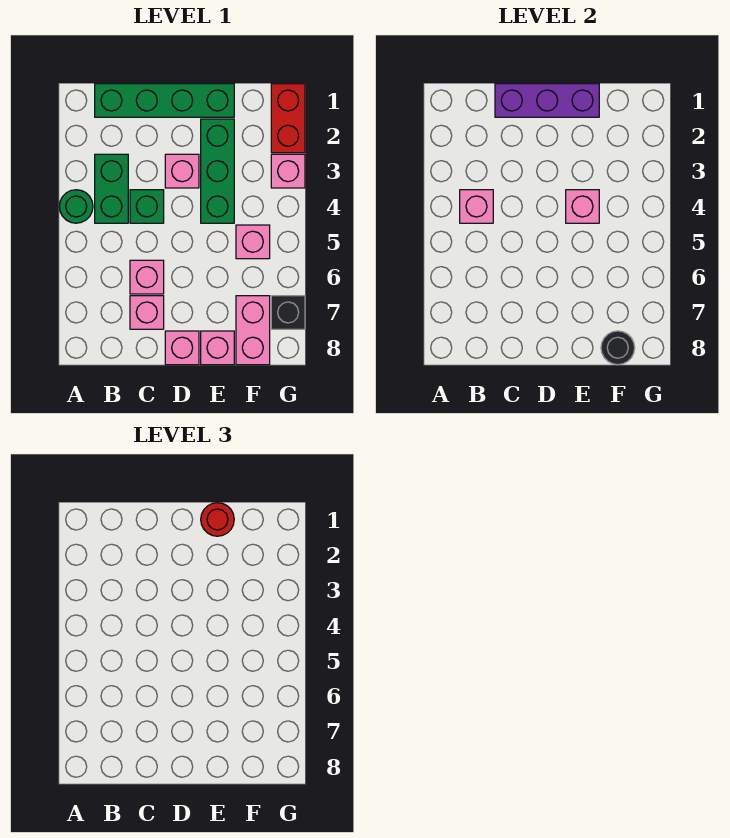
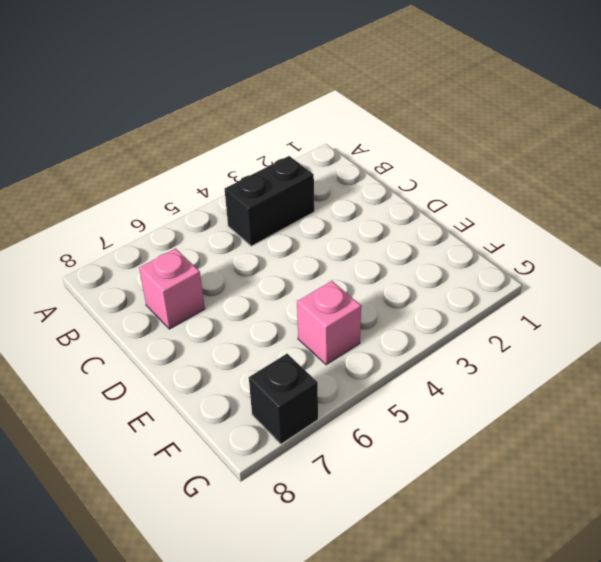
black 1x2 brick [225,156,314,246] -> green 1x2 brick [95,154,128,223]
none -> green 1x1 round brick [59,190,93,223]
none -> green 1x4 brick [95,84,234,117]
none -> green 1x1 brick [130,190,164,223]

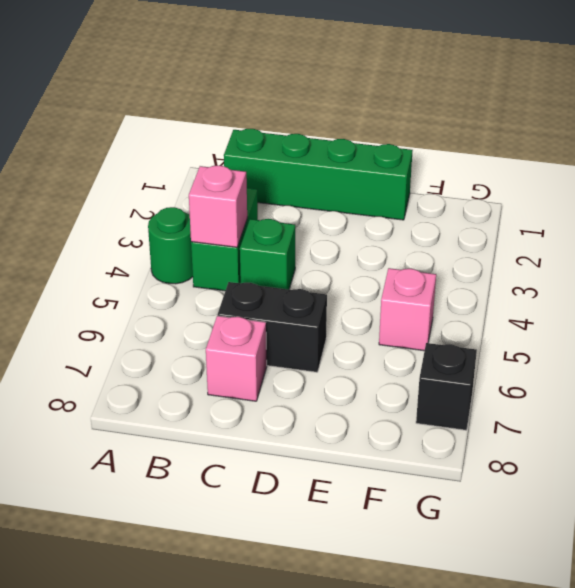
black 1x2 brick [218,282,327,372] -> pink 1x1 brick [130,260,164,294]
none -> pink 1x1 brick [165,154,199,188]
none -> pink 1x1 brick [165,331,199,365]
none -> green 1x3 brick [201,119,234,223]

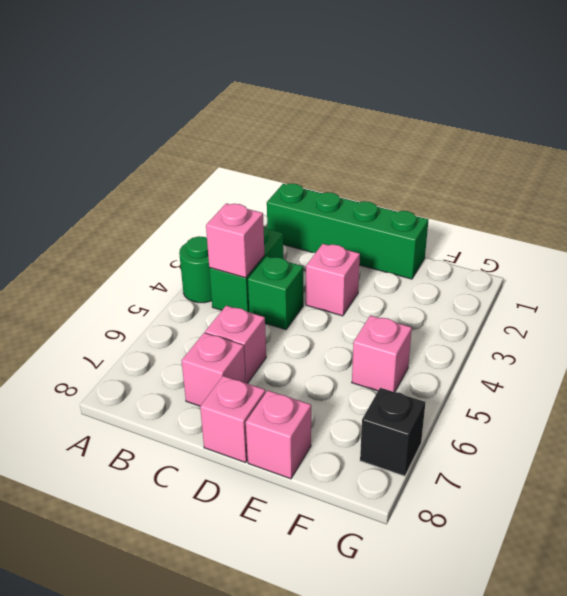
none -> green 1x3 brick [201,119,234,223]
none -> pink 1x2 brick [236,296,270,365]
none -> red 1x2 brick [271,84,305,153]

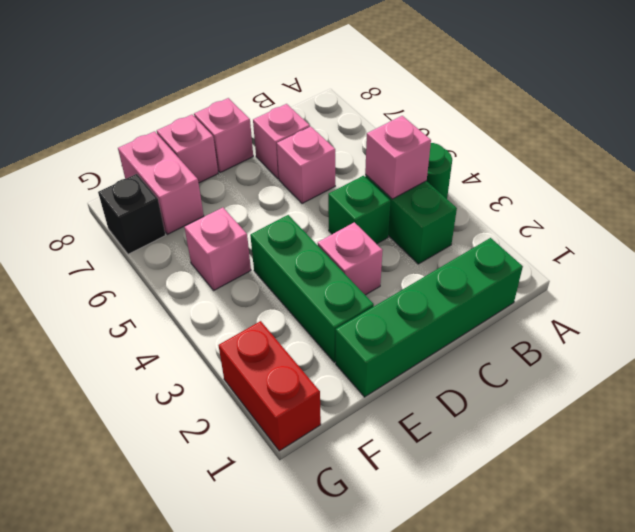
none -> pink 1x1 brick [271,154,305,188]
none -> purple 1x3 brick [495,84,599,117]
none -> pink 1x1 brick [566,190,599,223]

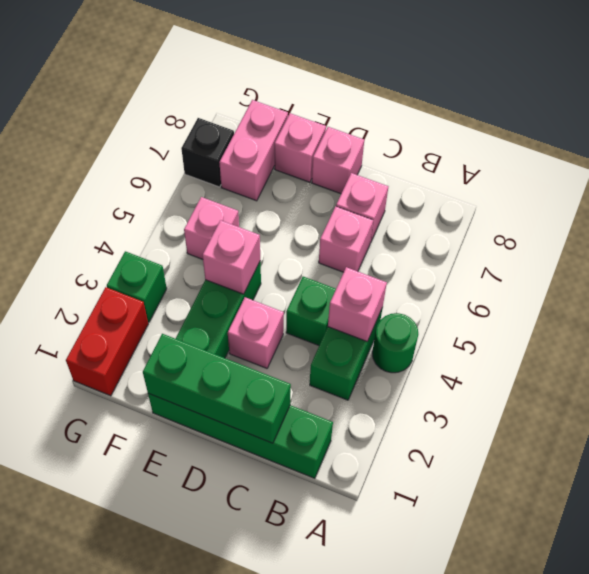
green 1x3 brick [143,334,291,443] -> purple 1x3 brick [495,84,599,117]
green 1x1 brick [107,251,167,322] -> pink 1x1 brick [271,154,305,188]
none -> black 1x1 round brick [601,331,635,365]
none -> red 1x1 round brick [201,503,234,536]

